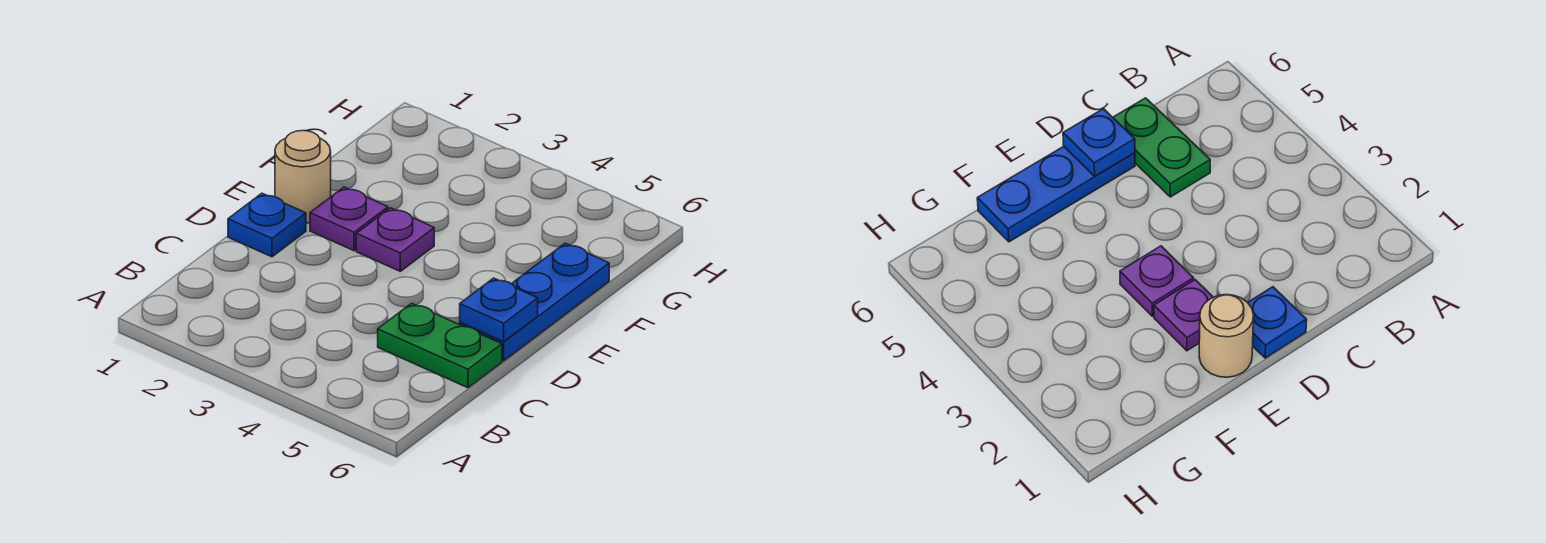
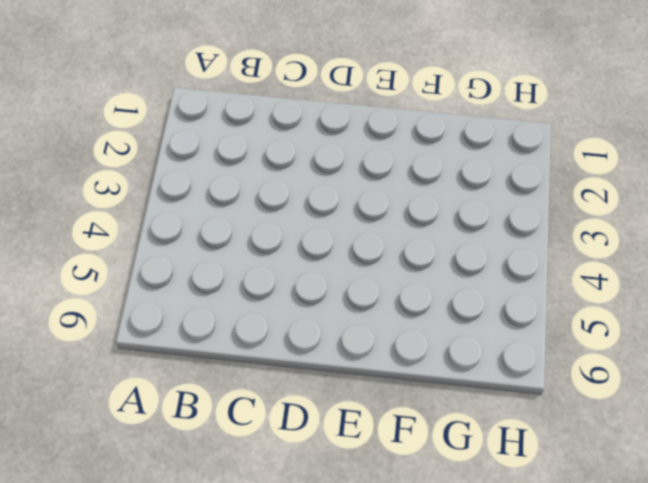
none -> green 1x2 plate [378,303,502,388]
none -> blue 1x1 plate [228,193,306,257]

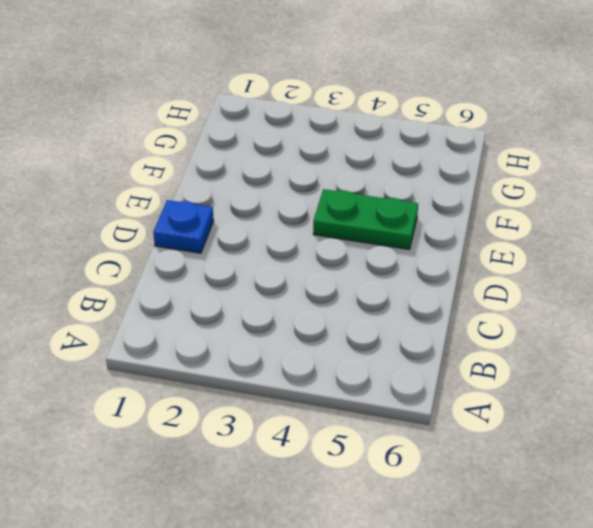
green 1x2 plate [313,189,418,249] -> green 1x2 plate moved to [378,303,502,388]
none -> blue 1x3 plate [460,243,609,361]
none -> tan 1x1 round brick [275,131,331,223]

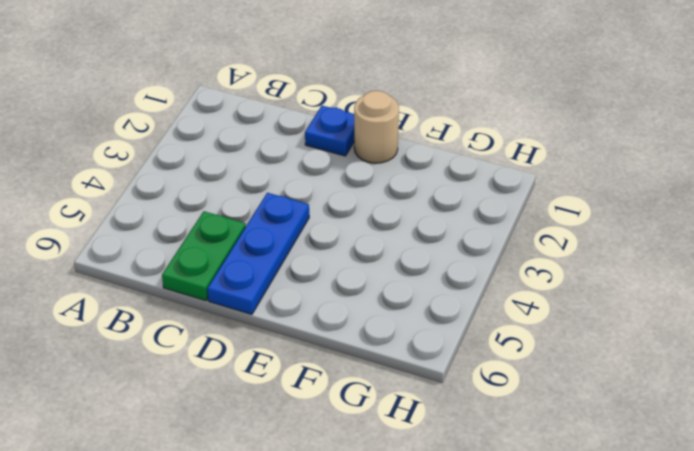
blue 1x3 plate [207,193,309,314] -> blue 1x3 plate turned to [460,243,609,361]
none -> purple 1x1 plate [310,187,388,251]
none -> purple 1x1 plate [356,208,434,271]

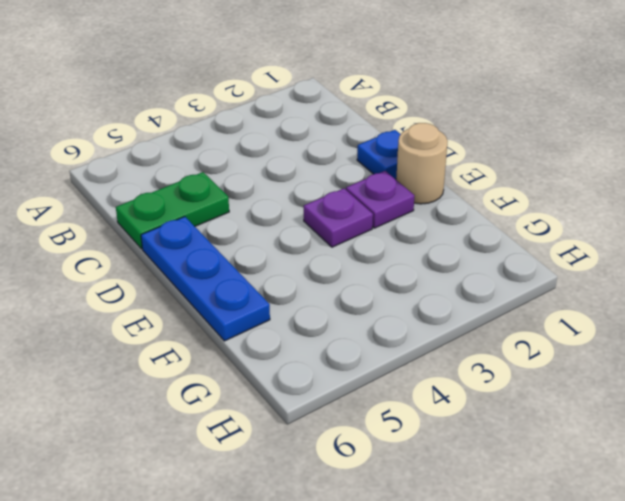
none -> blue 1x1 plate [460,278,538,342]

